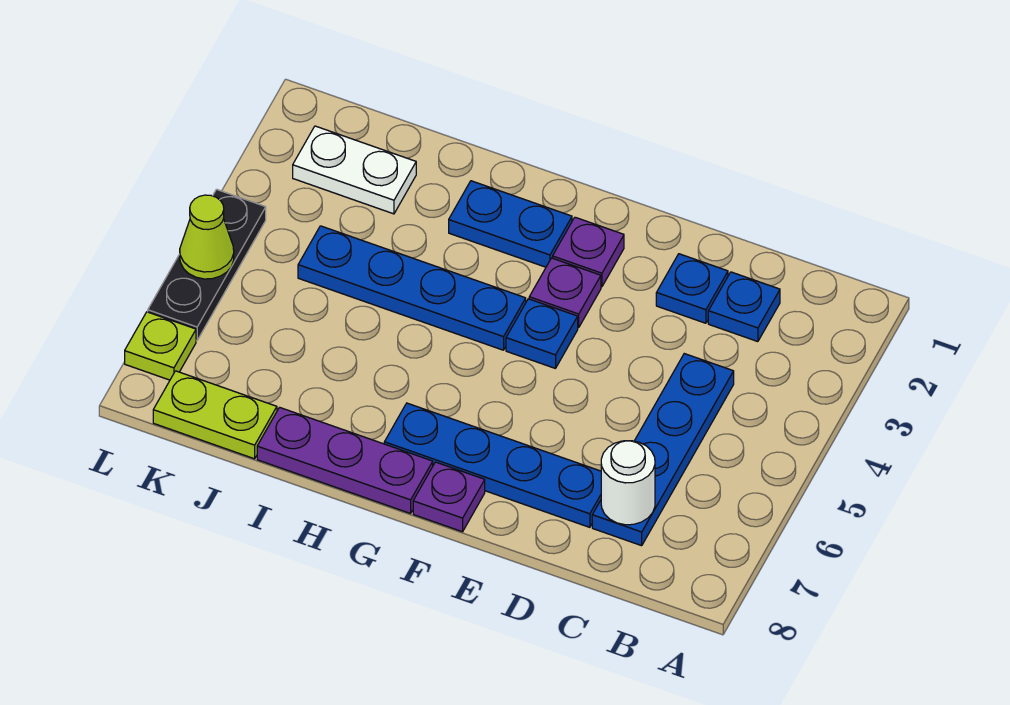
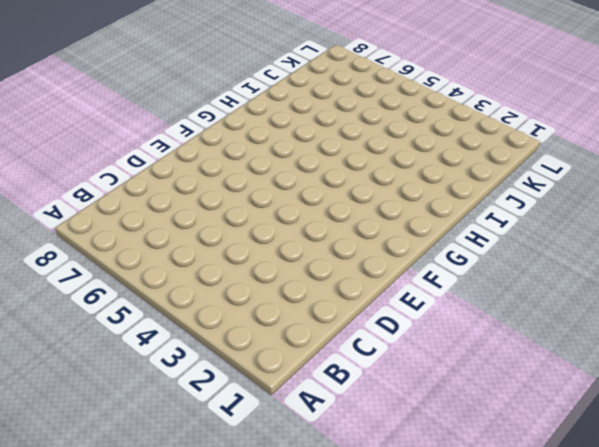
none -> blue 1x1 plate [708,272,780,342]
none -> blue 1x4 plate [592,354,734,546]
none -> blue 1x1 plate [656,254,728,323]

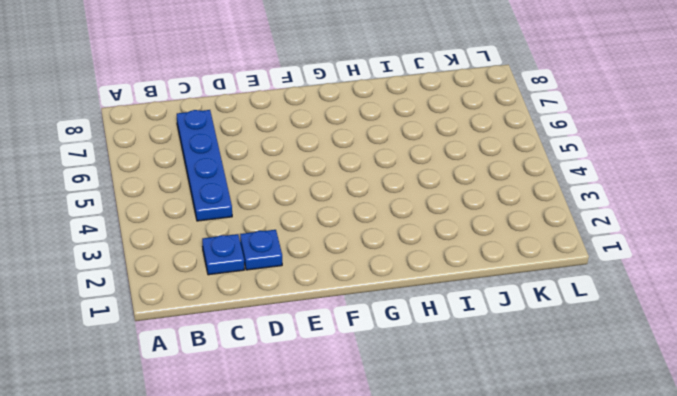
none -> blue 1x4 plate [384,403,601,527]
none -> purple 1x1 plate [553,217,624,287]
none -> purple 1x1 plate [529,258,601,328]

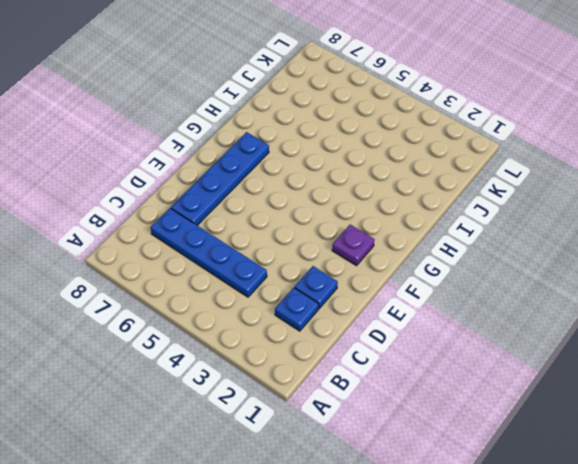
none -> purple 1x1 plate [529,258,601,328]
none -> blue 1x1 plate [506,299,578,368]
none -> purple 1x1 plate [413,462,485,532]

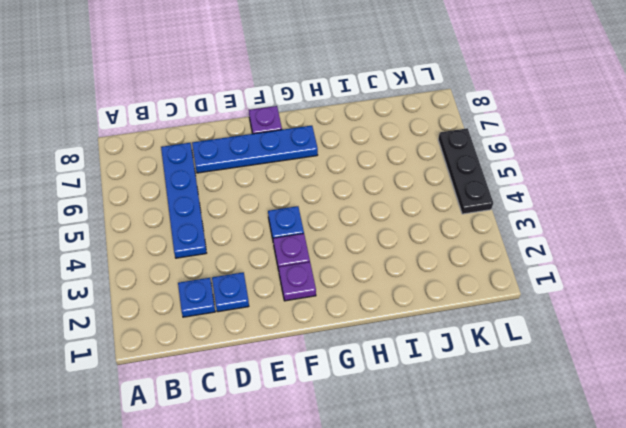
none -> blue 1x2 plate [449,181,572,267]
none -> blue 1x4 plate [298,226,526,350]
none -> purple 1x3 plate [257,407,433,513]

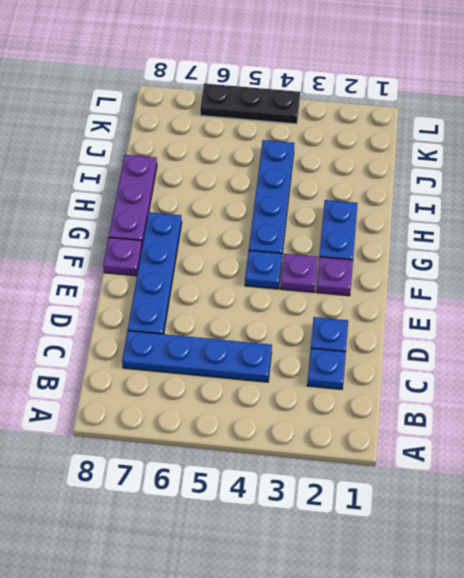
none -> white 1x2 plate [293,126,416,214]
none -> lime 1x2 plate [153,371,277,459]
none -> lime 1x1 plate [125,312,196,380]

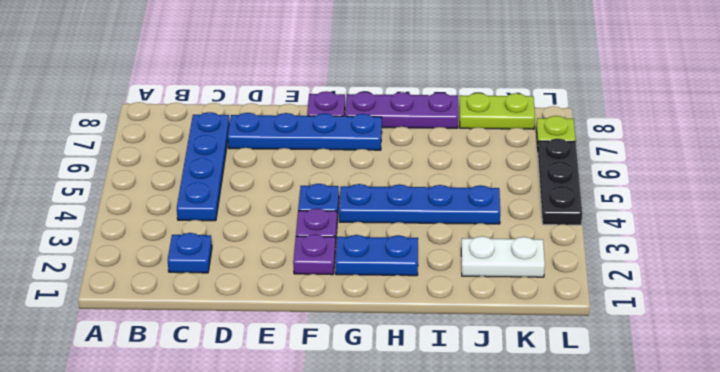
none -> blue 1x1 plate [656,254,728,323]
none -> white 1x1 round brick [601,441,655,525]
none -> lime 1x1 cone [180,195,234,279]

